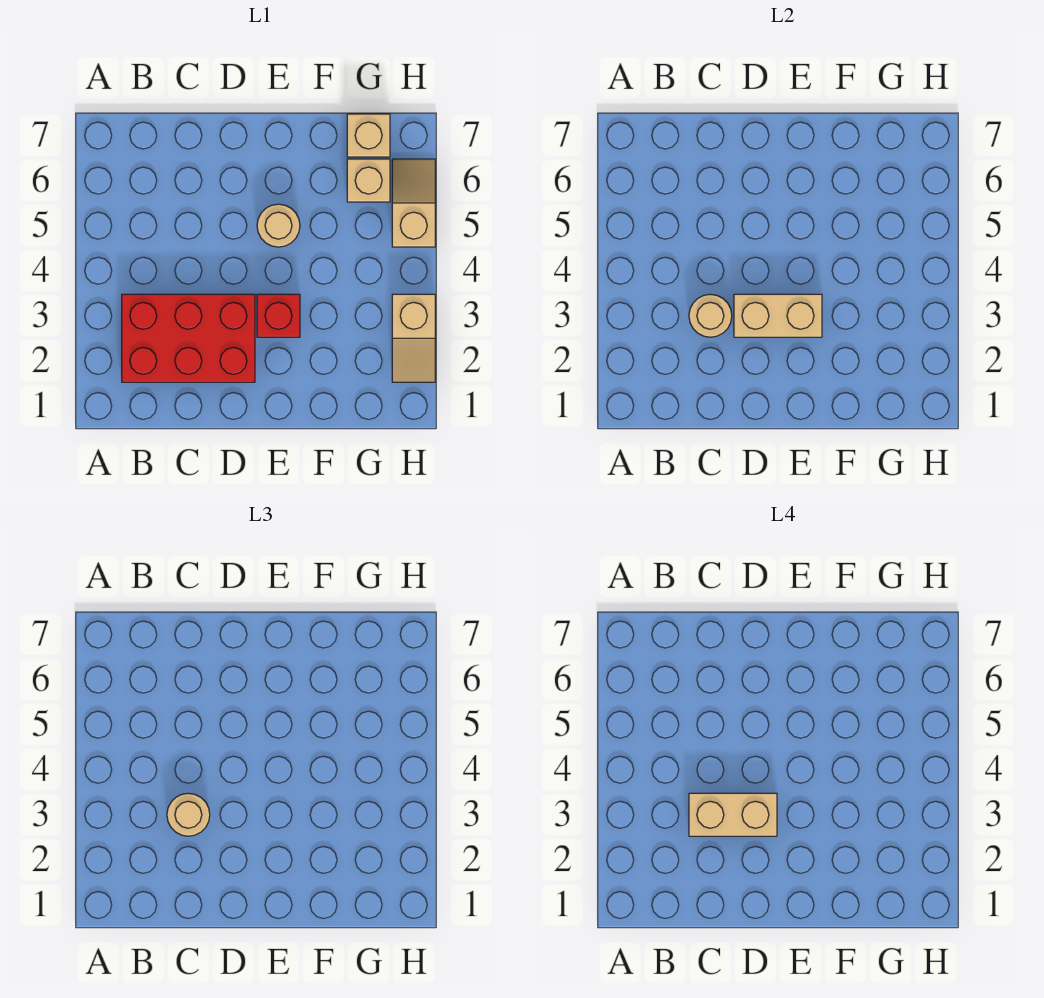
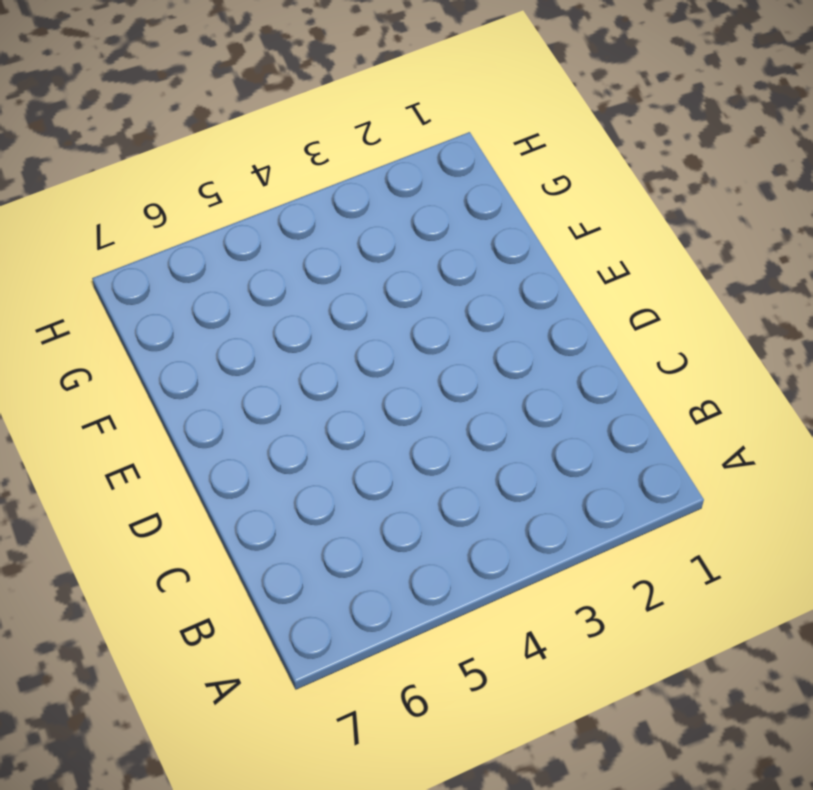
none -> red 2x3 brick [122,294,255,382]
none -> red 1x1 brick [257,294,300,337]

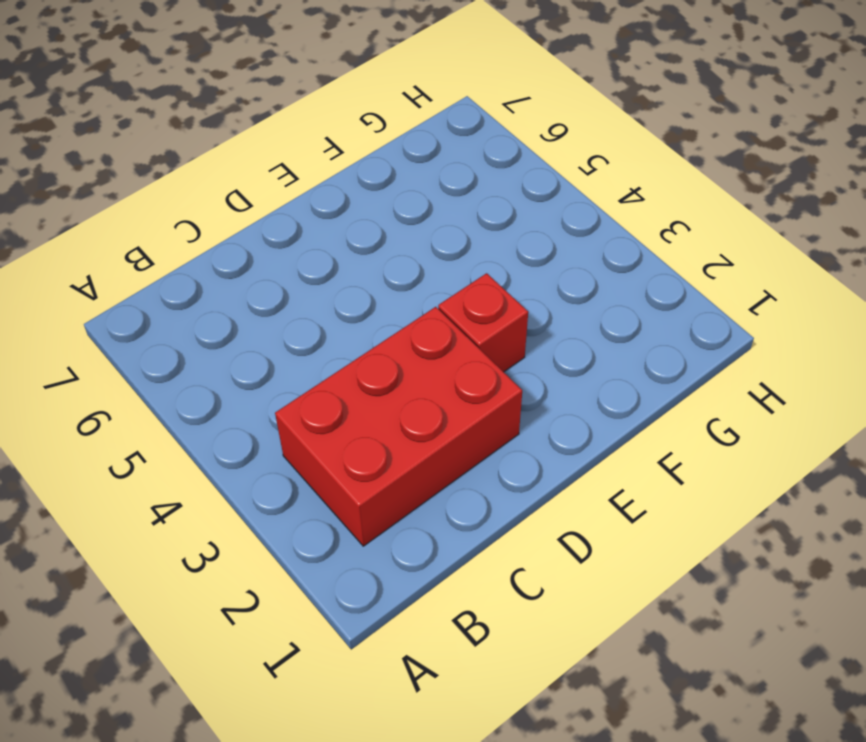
none -> tan 1x1 round brick [257,204,300,247]
none -> tan 1x1 brick [347,159,390,202]

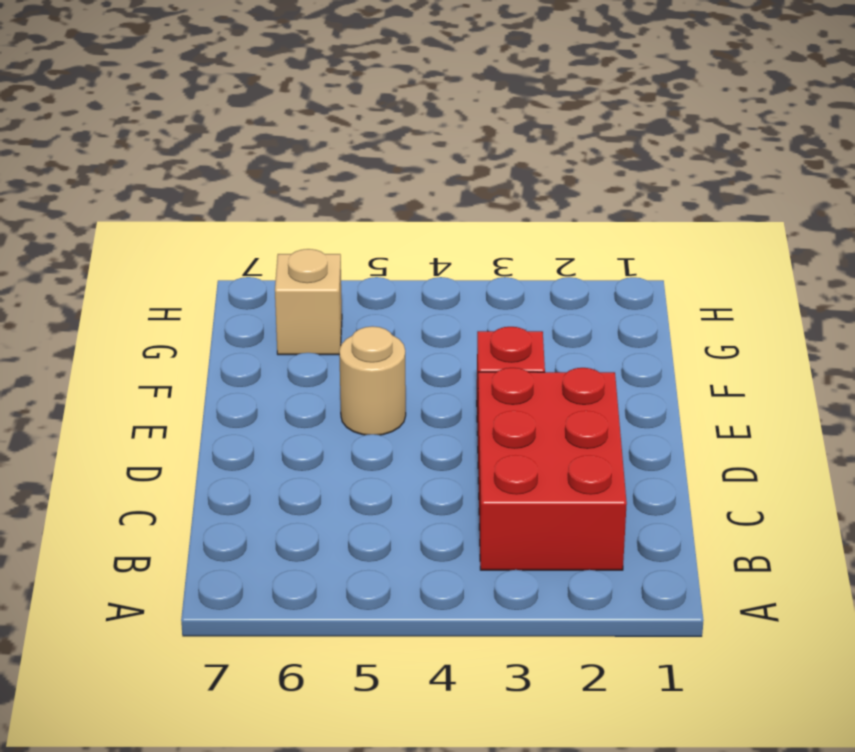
none -> tan 1x1 brick [347,114,390,157]
none -> tan 1x2 slope [392,294,435,382]

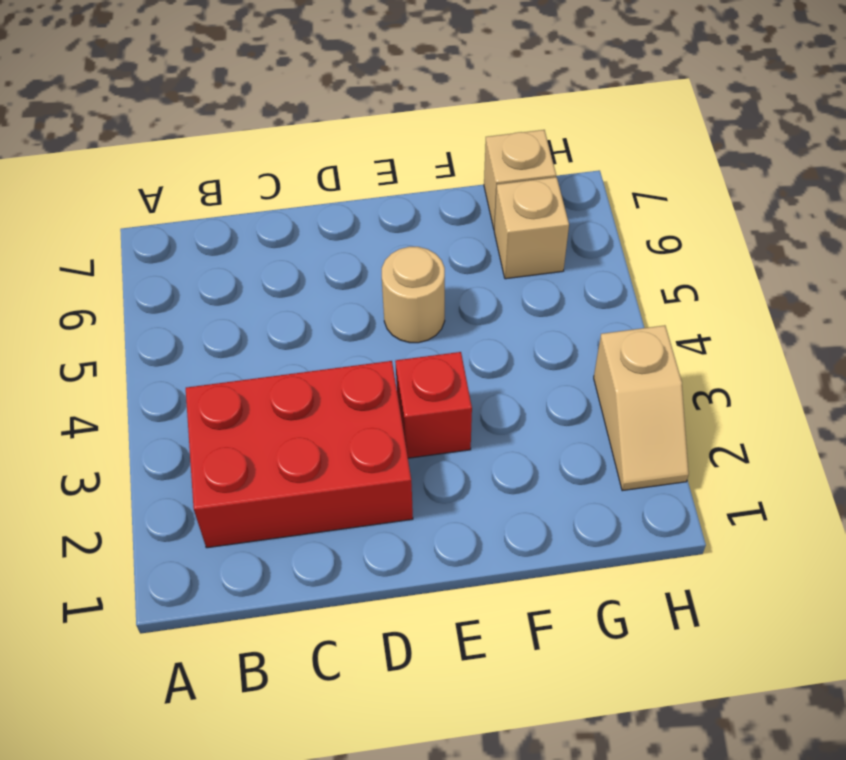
none -> tan 1x2 slope [392,159,435,247]
none -> tan 1x1 round brick [689,294,732,337]

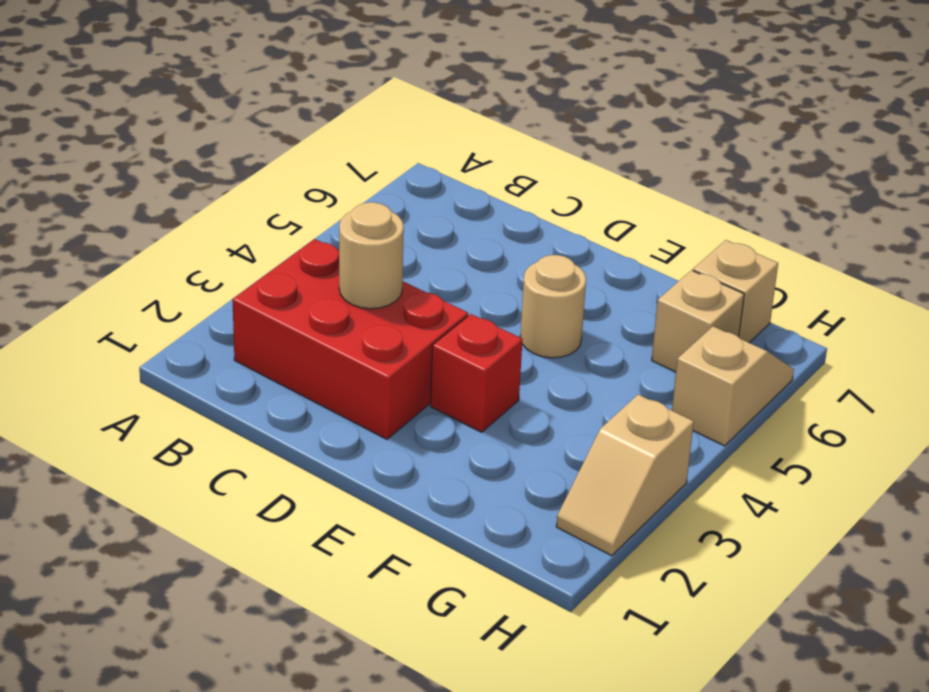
none -> tan 1x2 brick [734,294,822,337]
none -> tan 1x1 round brick [167,793,210,836]

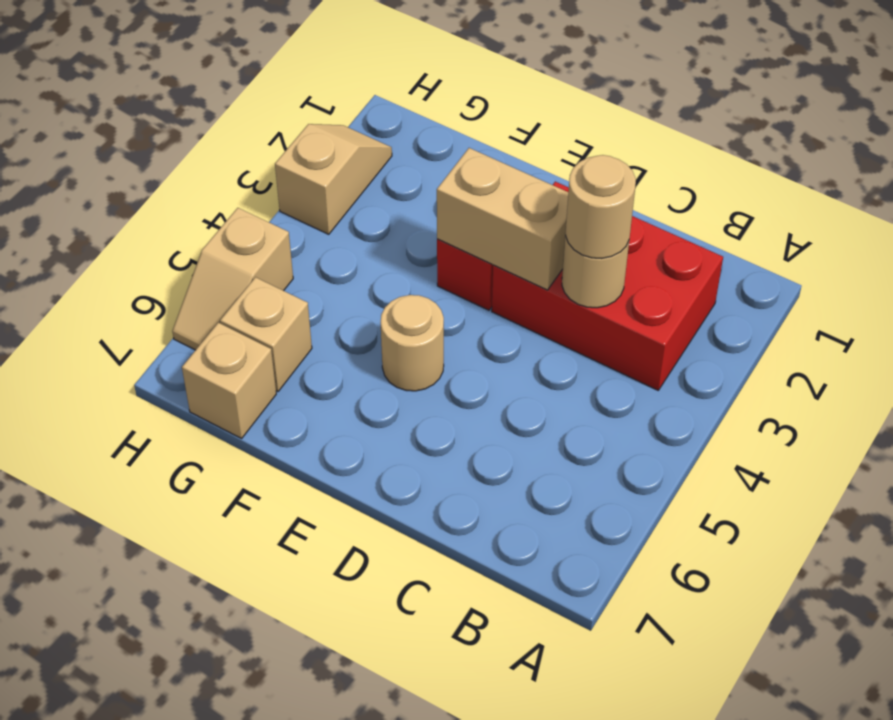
none -> tan 1x2 brick [689,793,777,836]

